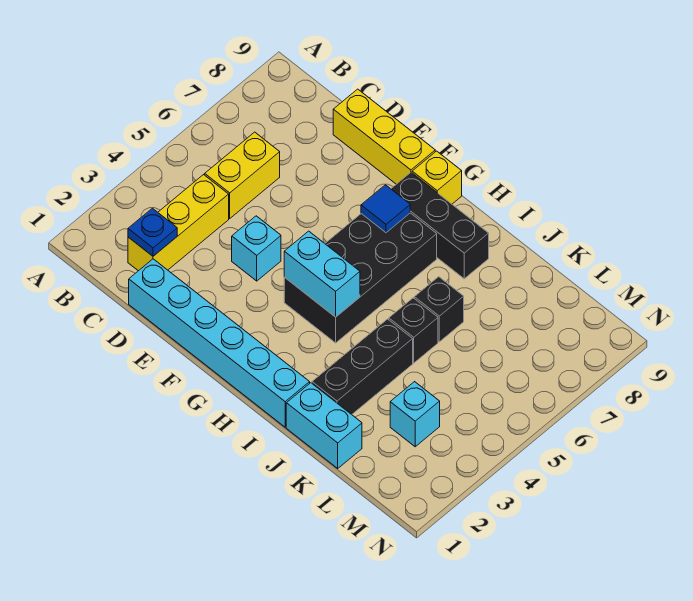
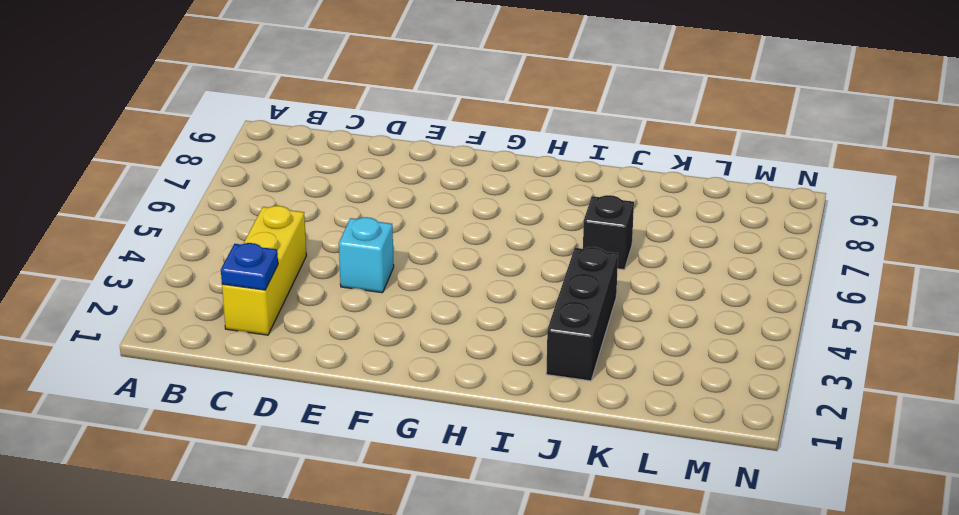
none -> yellow 1x2 brick [205,132,280,218]
none -> cyan 1x6 brick [129,259,310,427]
none -> yellow 1x3 brick [333,89,435,184]

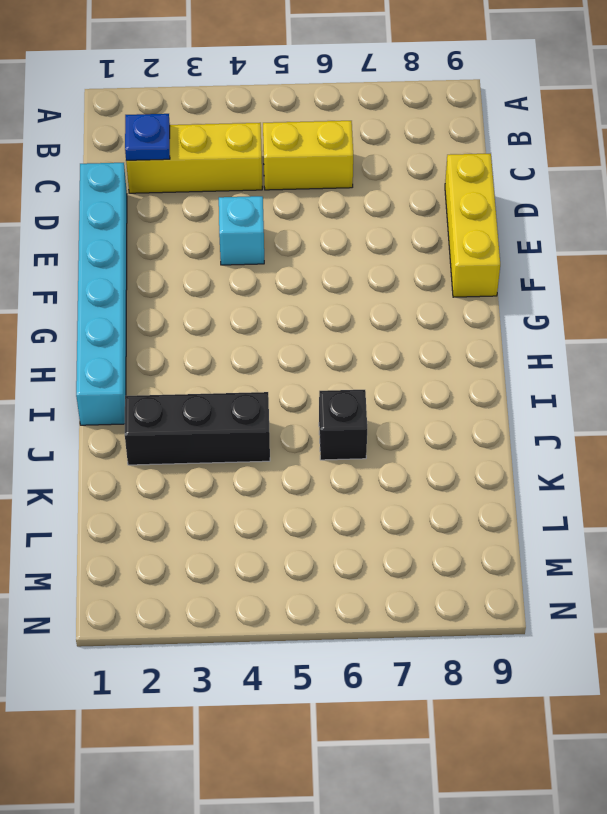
none -> black 2x4 brick [284,213,437,343]
none -> black 1x3 brick [391,173,489,279]
none -> yellow 1x1 brick [412,151,462,204]

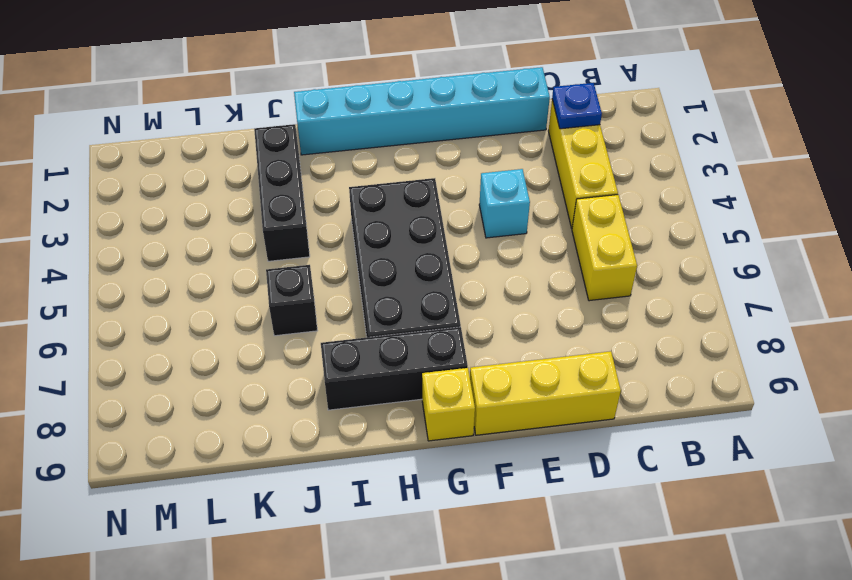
none -> cyan 1x2 brick [286,383,362,468]
none -> black 1x1 brick [389,298,438,363]
none -> cyan 1x1 brick [390,382,440,447]

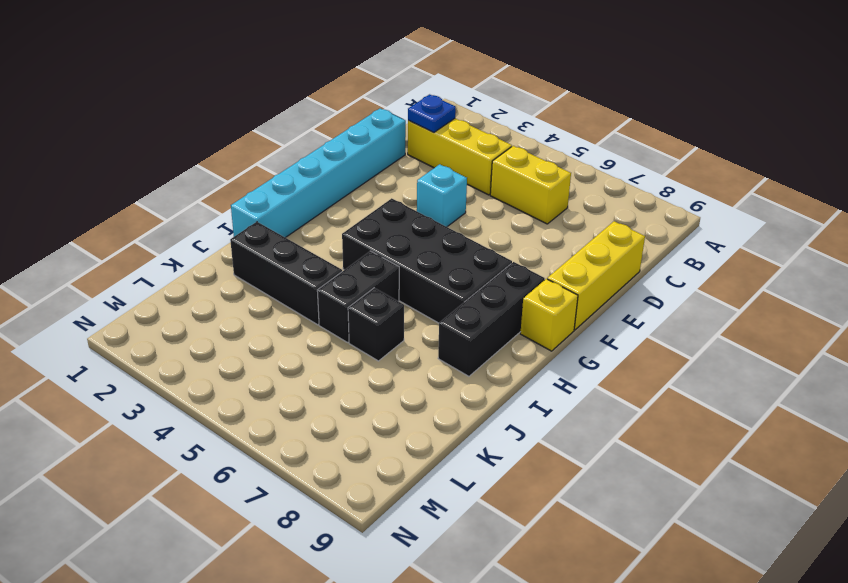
black 1x2 brick [317,251,399,342] -> black 1x1 brick [389,298,438,363]
none -> cyan 1x2 brick [286,383,362,468]
none -> cyan 1x1 brick [390,382,440,447]
none -> cyan 1x2 brick [284,231,360,317]

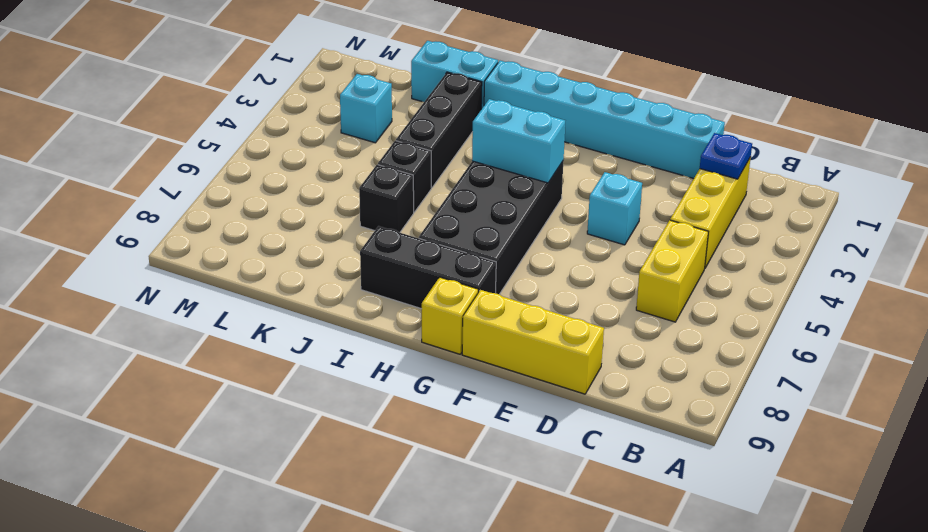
none -> blue 1x1 tile [361,185,410,233]

